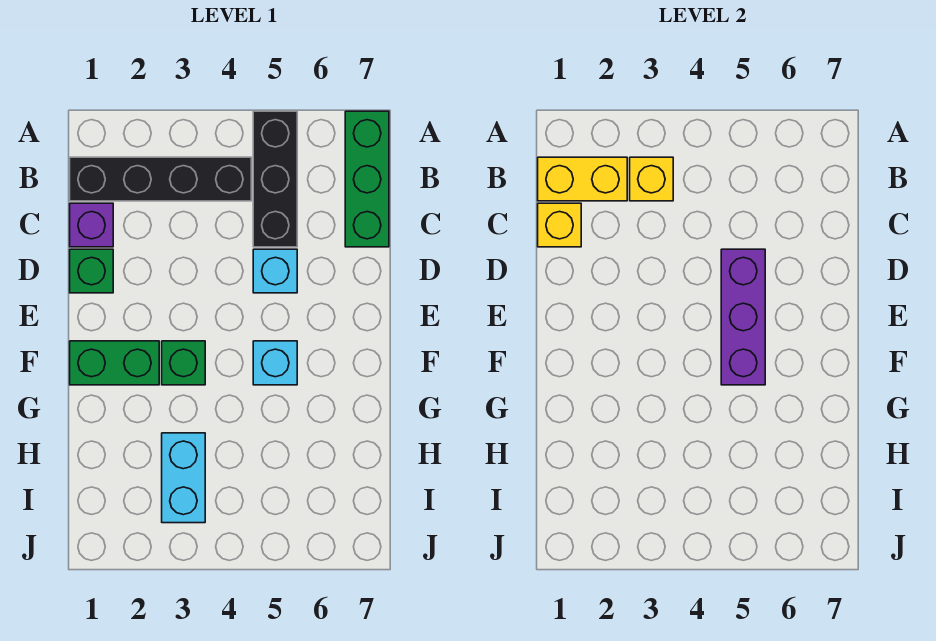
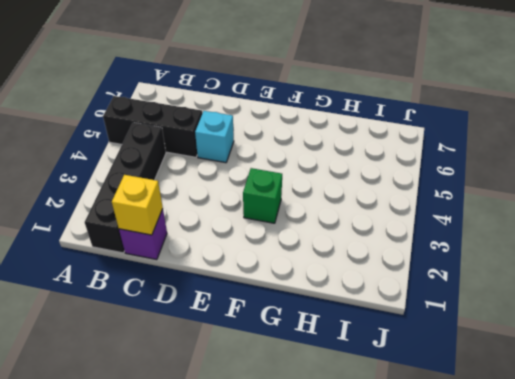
none -> green 1x3 brick [345,111,389,247]
none -> green 1x1 brick [70,249,113,293]
none -> green 1x2 brick [70,341,159,385]

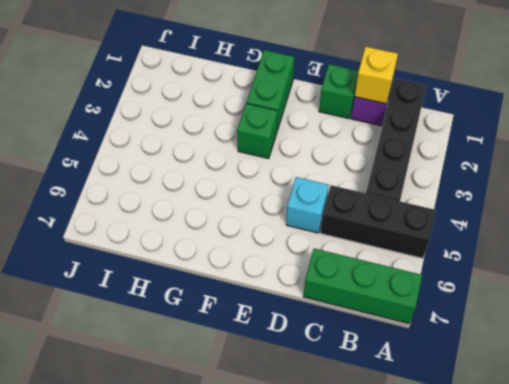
none -> cyan 1x1 brick [253,341,297,385]
none -> cyan 1x2 brick [162,433,205,523]
none -> yellow 1x2 brick [538,157,627,201]

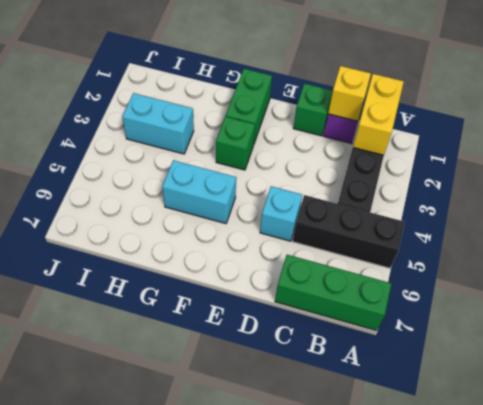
cyan 1x2 brick [162,160,236,224] -> cyan 1x1 brick [253,341,297,385]
none -> yellow 1x1 brick [630,157,673,201]
none -> purple 1x3 brick [721,249,765,385]

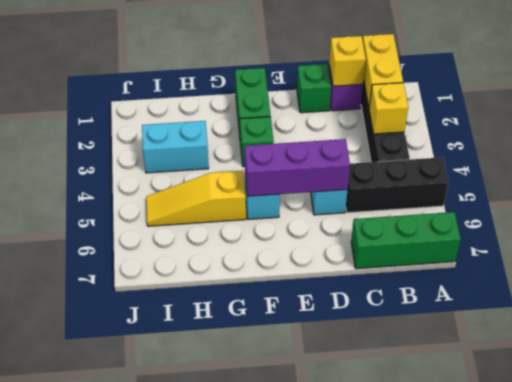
yellow 1x3 slope [146,171,246,226] -> none

